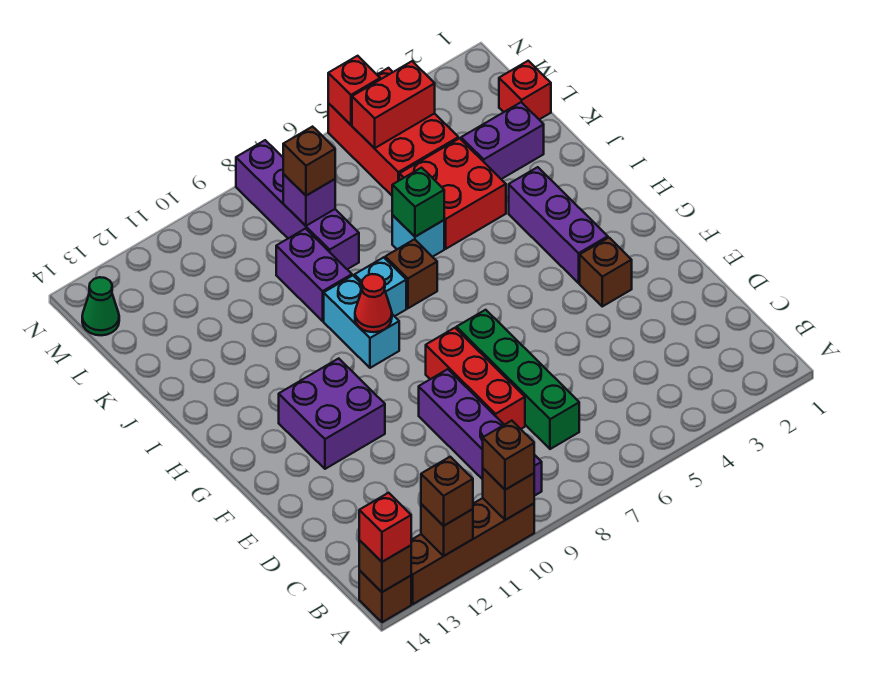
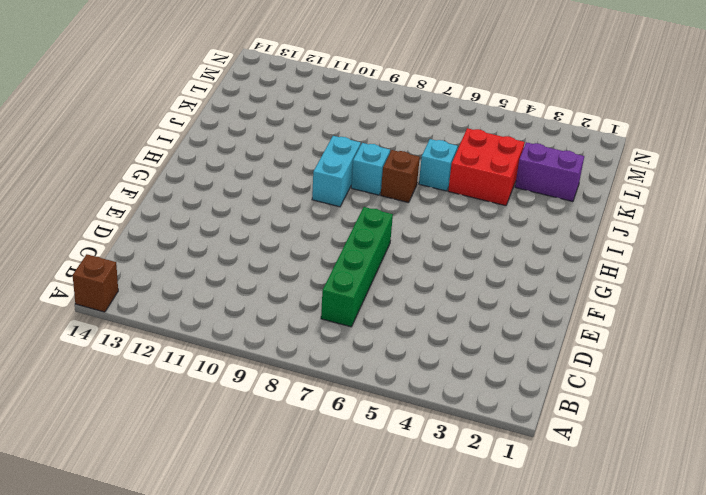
none -> brown 1x4 brick [411,498,534,604]
none -> purple 1x4 brick [419,369,542,496]
none -> red 1x3 brick [426,328,525,429]
none -> brown 1x1 brick [580,238,632,306]

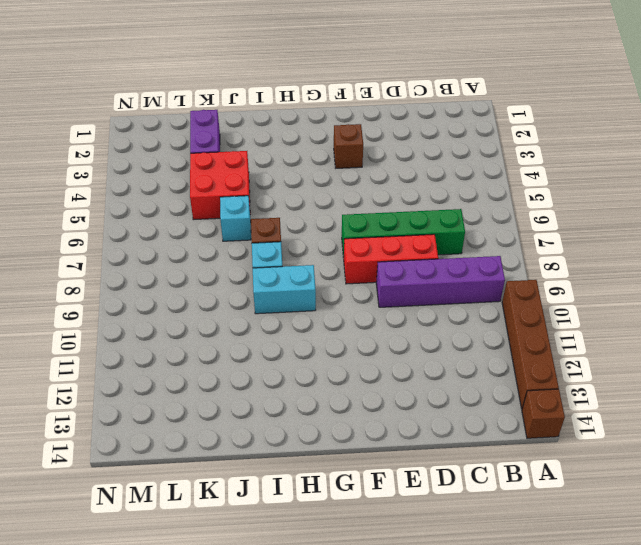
none -> purple 2x2 brick [279,358,385,469]
none -> purple 1x3 brick [509,167,608,283]
none -> purple 1x2 brick [276,229,352,321]
none -> purple 1x4 brick [236,140,359,269]

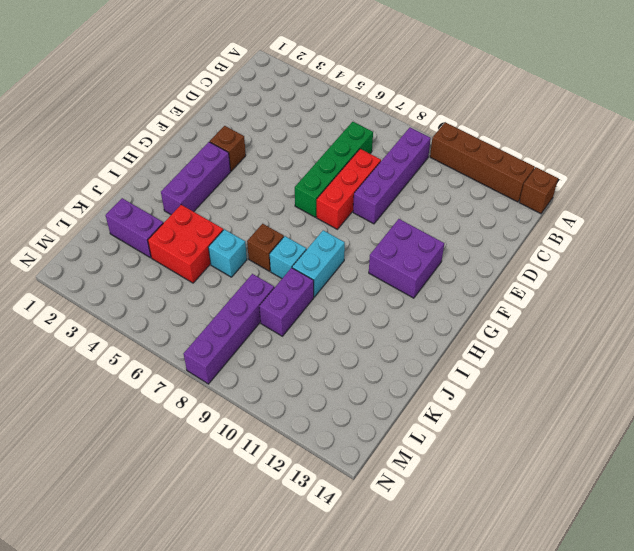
none -> red 1x1 brick [499,61,551,119]
none -> red 2x3 brick [328,68,458,195]
none -> green 1x1 cone [82,277,119,335]
none -> brown 1x1 brick [483,468,534,520]

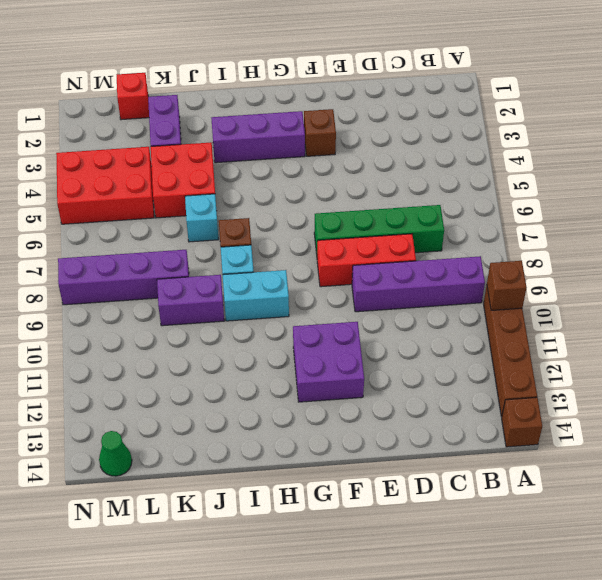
none -> brown 1x1 brick [421,504,473,556]
none -> brown 1x1 brick [359,540,411,592]
none -> red 1x1 cone [355,274,392,332]
none -> green 1x1 brick [392,168,444,237]

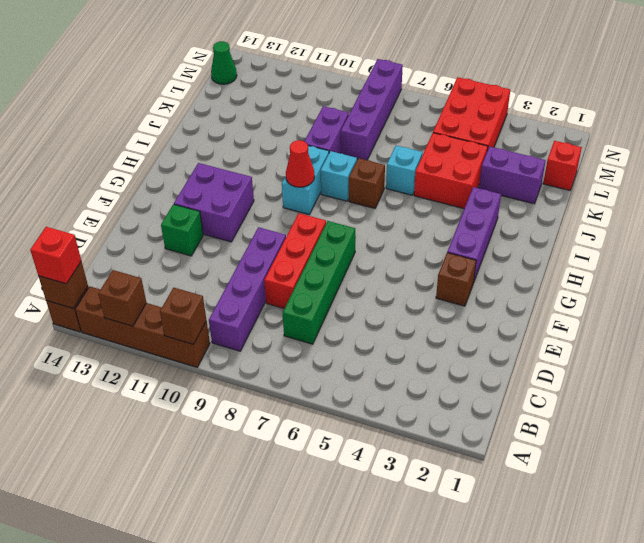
green 1x1 brick [161,204,203,256] -> green 1x1 brick moved to [392,168,444,237]
none -> purple 1x1 brick [283,174,335,226]
none -> red 1x2 brick [352,61,435,148]
none -> red 1x1 brick [328,56,380,125]
none -> brown 1x1 brick [483,421,534,490]

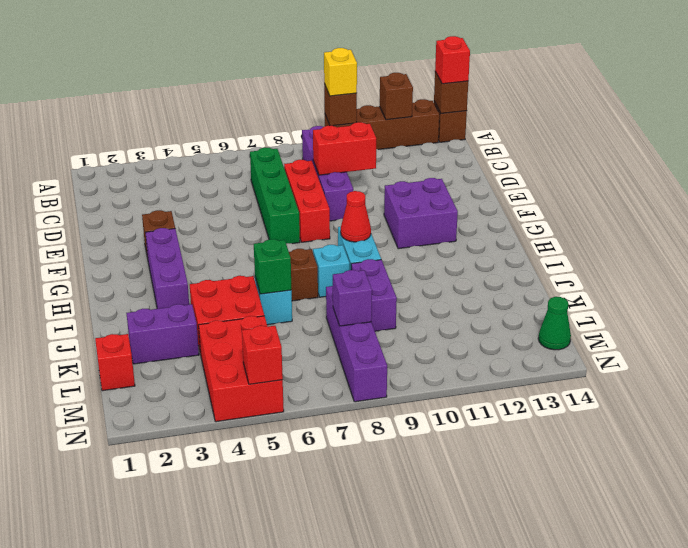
yellow 1x1 brick [324,48,357,96] -> brown 1x1 brick [483,421,534,490]
red 1x2 brick [313,122,376,175] -> red 1x2 brick moved to [352,61,435,148]
none -> brown 1x1 brick [421,457,473,526]
none -> brown 1x1 brick [283,127,335,196]

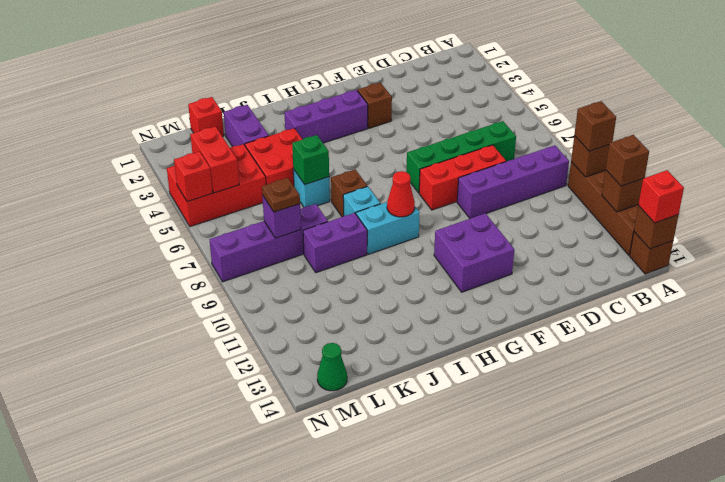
brown 1x1 plate [262,178,300,212] -> brown 1x1 brick [283,127,335,196]

